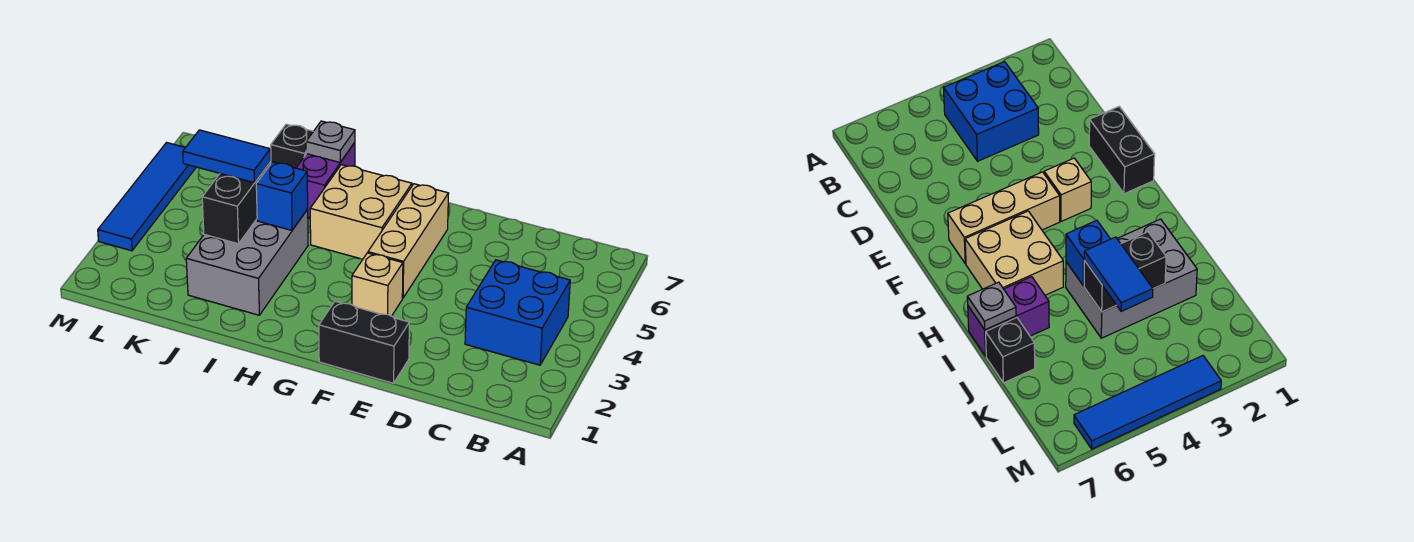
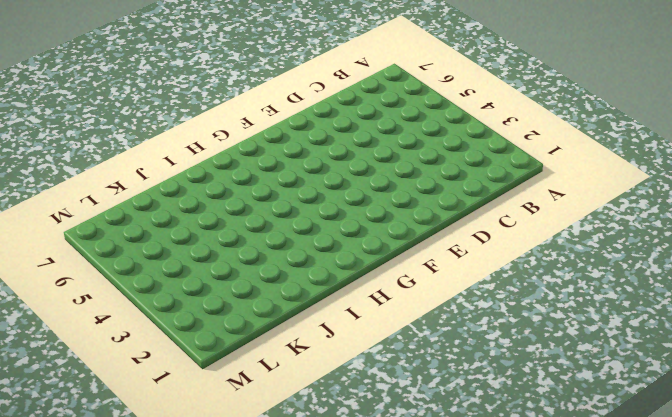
none -> blue 2x2 brick [465,260,570,365]
none -> black 1x2 brick [319,301,409,383]
none -> tan 1x1 brick [352,253,403,316]

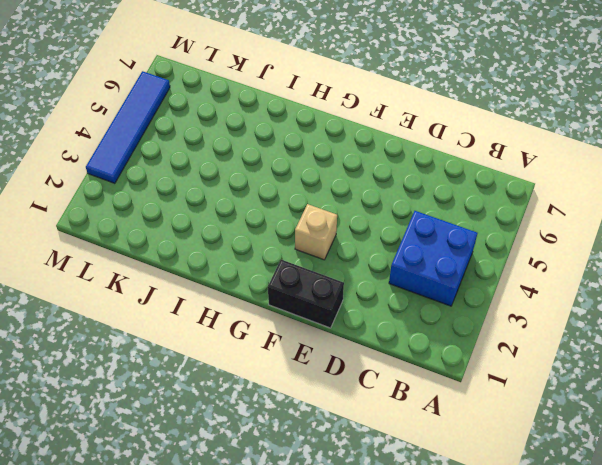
none -> tan 1x3 brick [368,184,449,298]
none -> tan 2x2 brick [310,165,412,259]
none -> grey 2x3 brick [186,209,308,315]

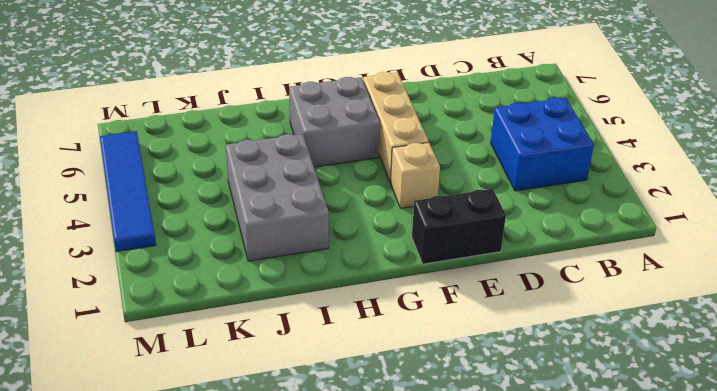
grey 2x2 brick [289,77,380,167] -> tan 2x2 brick [310,165,412,259]
none -> purple 1x2 brick [296,143,355,218]
none -> black 1x1 brick [271,124,313,168]
none -> blue 1x1 brick [256,162,308,230]

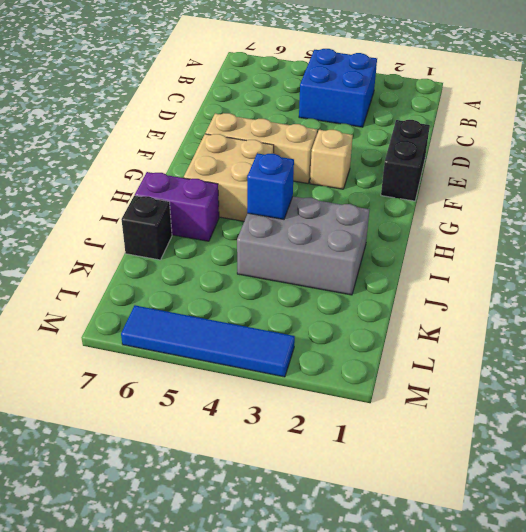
none -> grey 1x1 plate [306,121,355,162]
none -> black 1x2 brick [202,162,271,244]
none -> blue 1x2 tile [183,130,271,183]

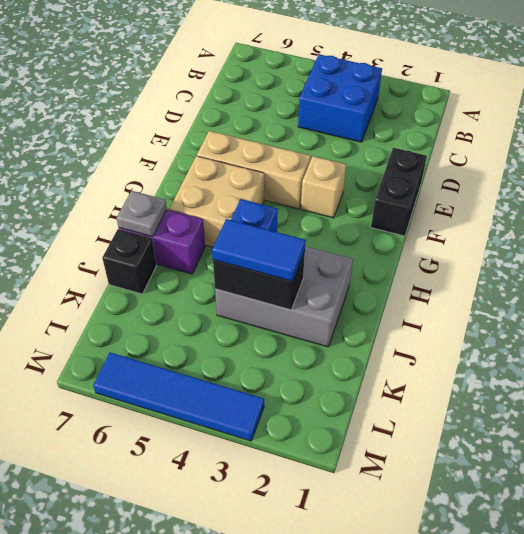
blue 1x2 tile [212,219,306,281] -> blue 1x2 tile turned to [183,130,271,183]

